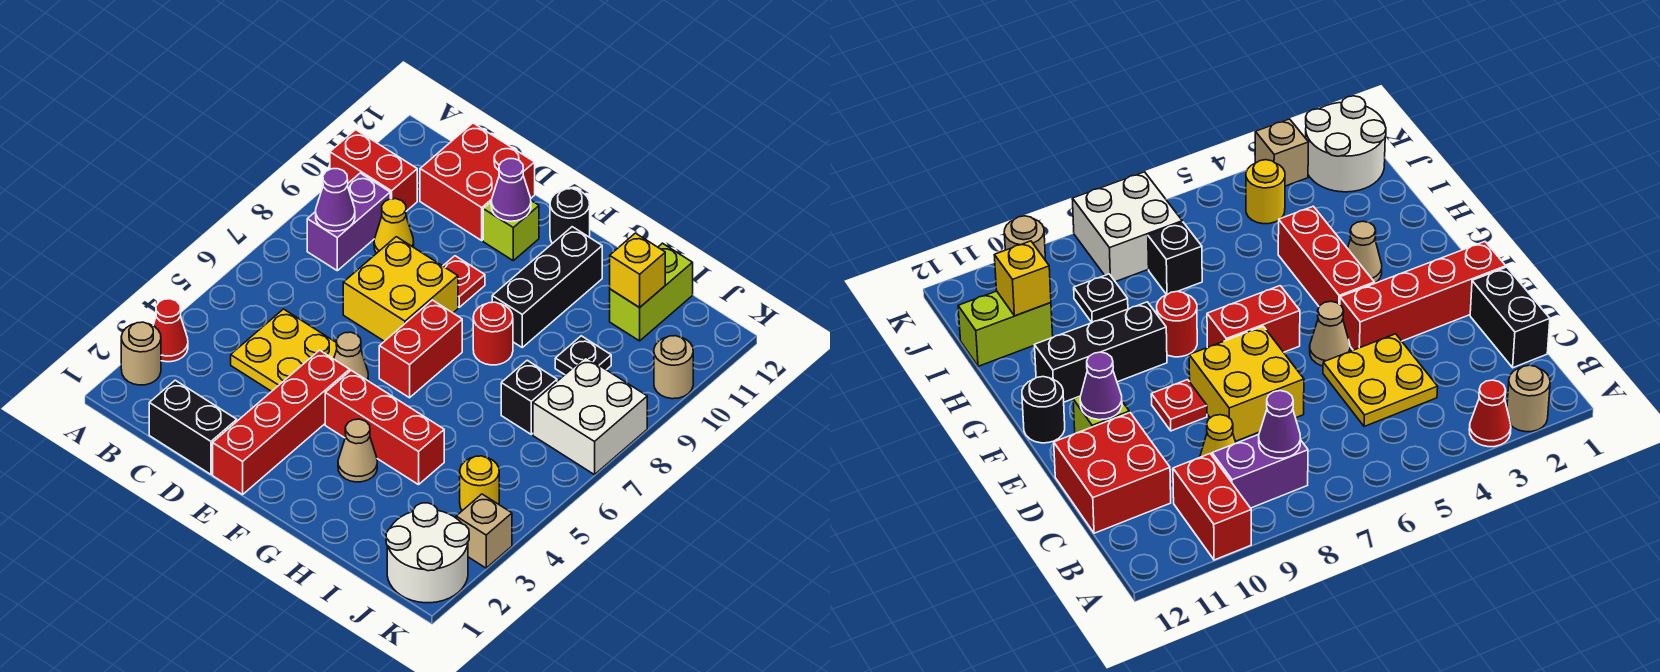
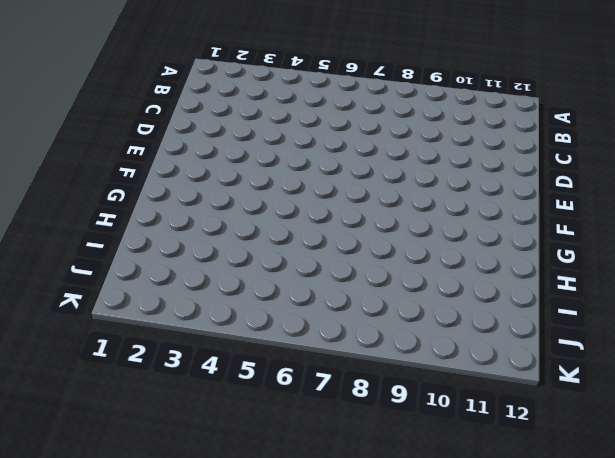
none -> tan 1x1 round brick [121,322,161,385]
none -> red 1x1 cone [153,299,188,362]
none -> red 1x2 brick [330,130,417,211]
none -> purple 1x2 brick [307,173,390,271]

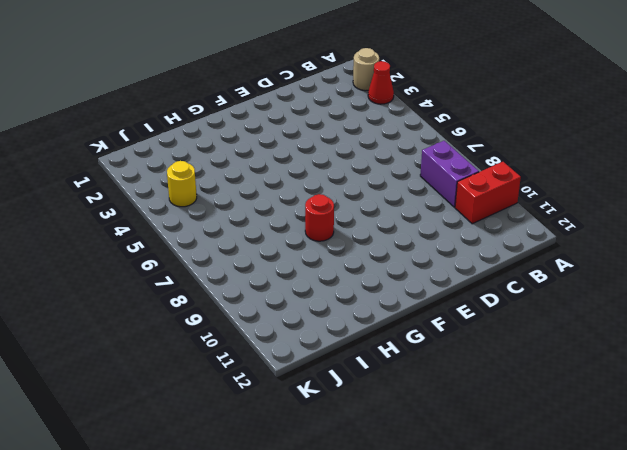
none -> black 1x2 brick [149,380,237,474]
none -> yellow 2x2 plate [231,309,337,391]
none -> yellow 1x1 cone [374,199,414,254]
none -> red 2x2 brick [420,123,535,240]

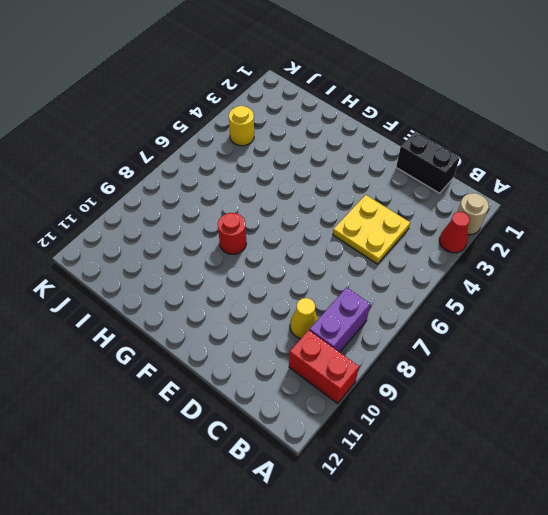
none -> red 2x2 brick [420,123,535,240]
none -> yellow 2x2 brick [343,237,458,341]
none -> red 1x4 brick [213,350,350,495]
none -> tan 1x1 cone [334,332,368,381]

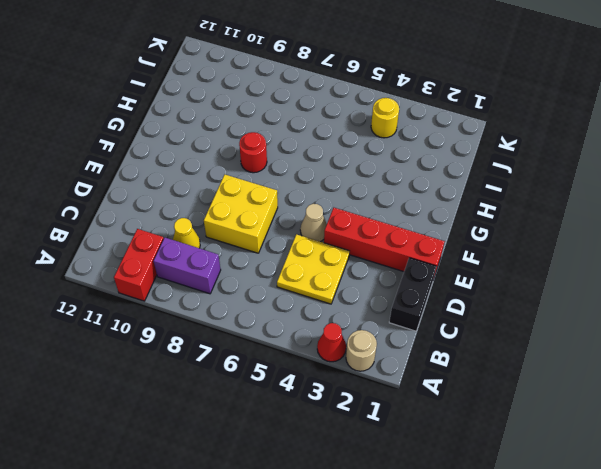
none -> red 2x2 brick [420,123,535,240]
none -> red 1x1 plate [443,256,485,307]
none -> lime 1x1 brick [483,201,539,261]
none -> red 1x3 brick [325,370,444,485]

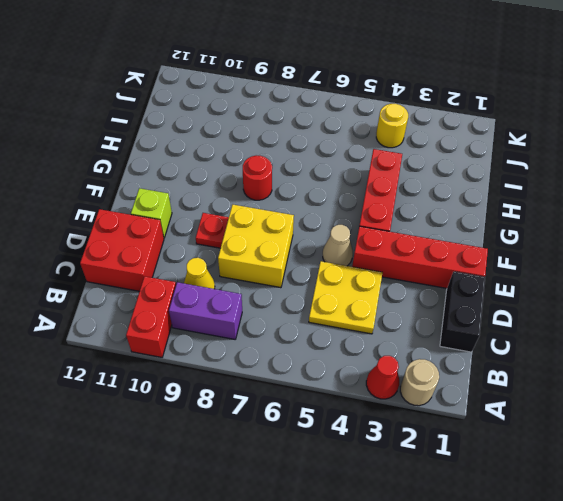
none -> red 1x2 brick [379,300,462,398]
none -> black 1x1 round brick [550,189,590,243]
none -> tan 1x1 cone [338,419,377,482]
none -> black 1x3 brick [492,227,602,347]

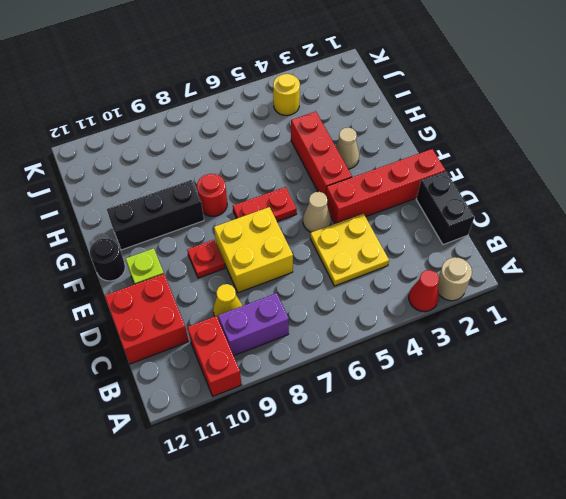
red 1x2 plate [233,187,297,221] -> red 1x2 brick [379,300,462,398]
none -> black 1x1 brick [501,360,557,434]
none -> black 1x1 plate [555,336,611,375]
none -> lime 1x2 brick [610,243,693,341]
none -> white 2x2 round brick [386,503,469,603]

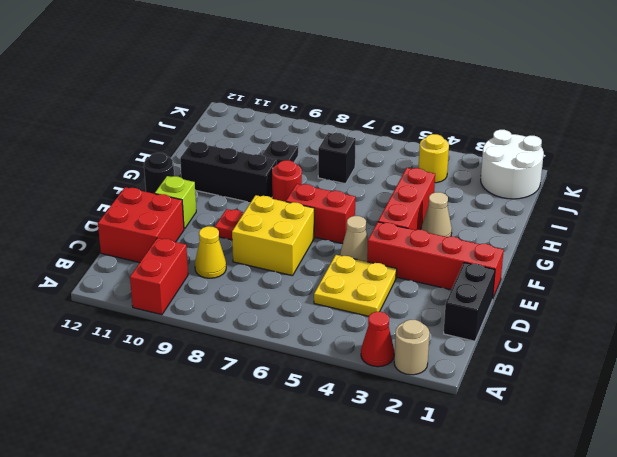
none -> purple 1x2 brick [307,173,390,271]
none -> lime 1x2 brick [610,243,693,341]
none -> white 2x2 brick [533,357,647,475]
none -> tan 1x1 brick [456,494,512,568]

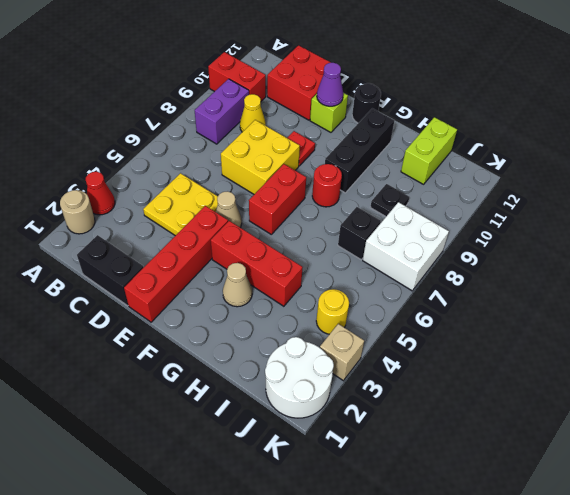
none -> tan 1x1 round brick [654,336,693,399]
none -> purple 1x1 cone [316,169,355,231]
none -> yellow 1x1 brick [610,233,665,308]

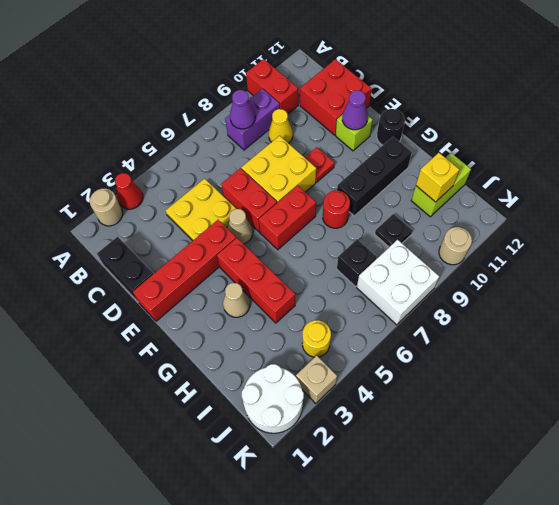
red 1x2 brick [221,168,277,232] -> none

